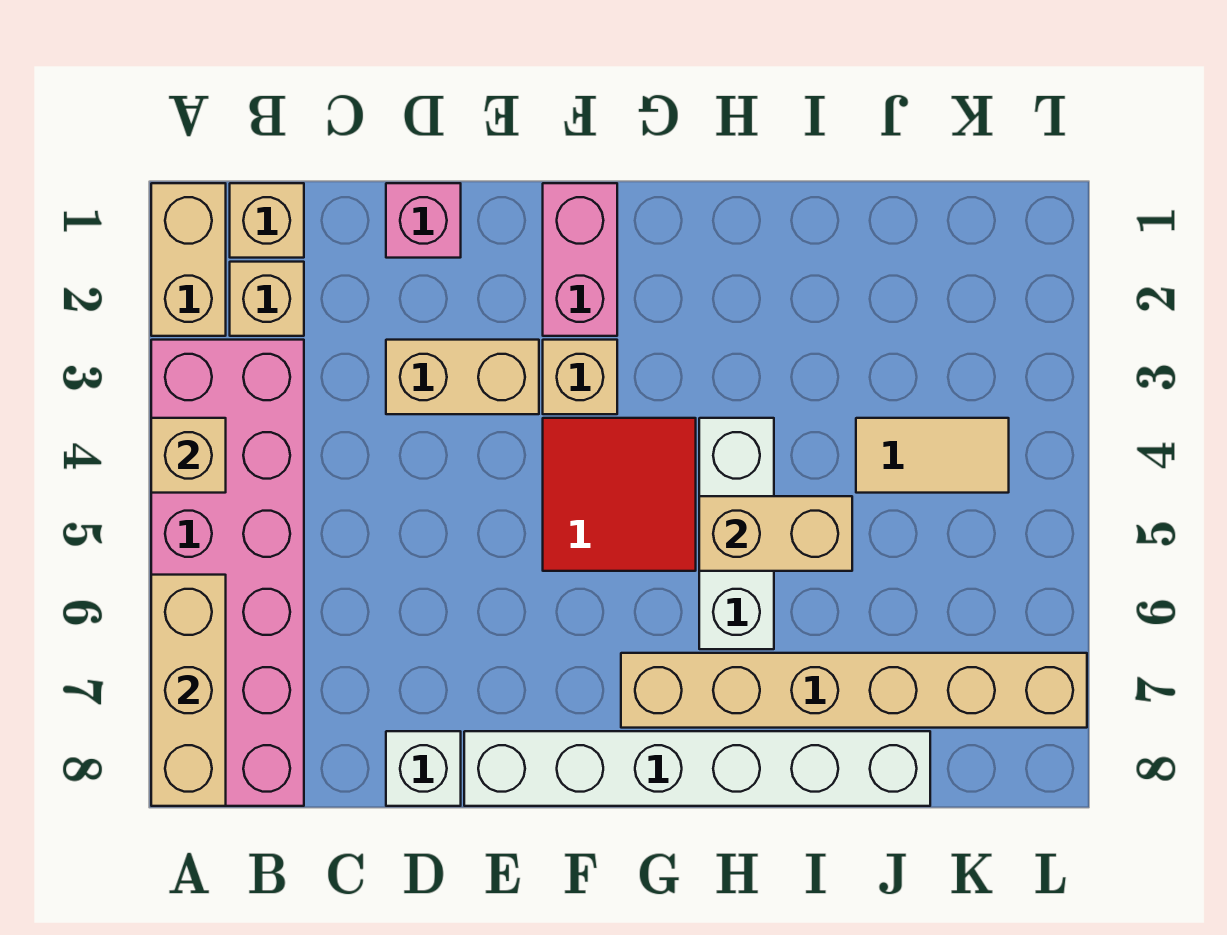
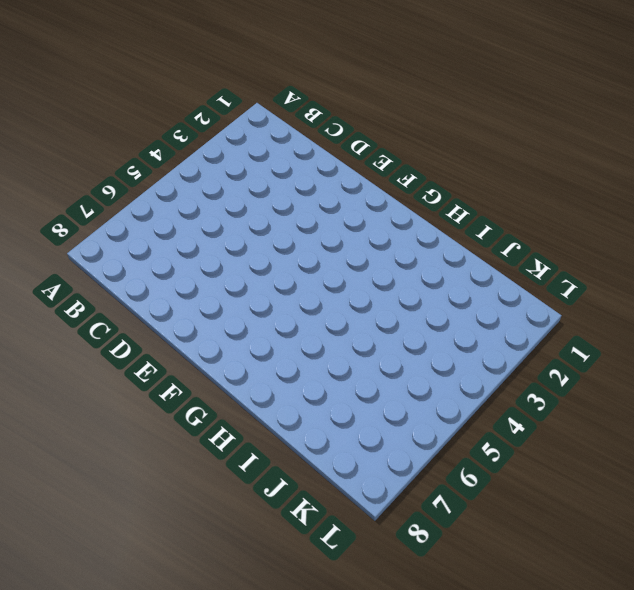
none -> tan 1x2 brick [151,183,226,336]
none -> pink 2x6 brick [151,340,304,806]
none -> tan 1x1 brick [230,183,304,258]

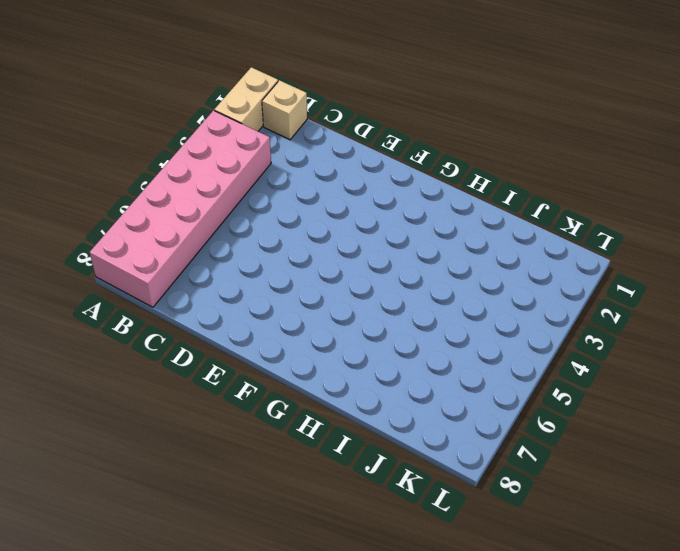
none -> tan 1x1 brick [230,262,304,336]
none -> pink 1x1 brick [386,183,461,258]
none -> tan 1x2 brick [386,340,539,414]

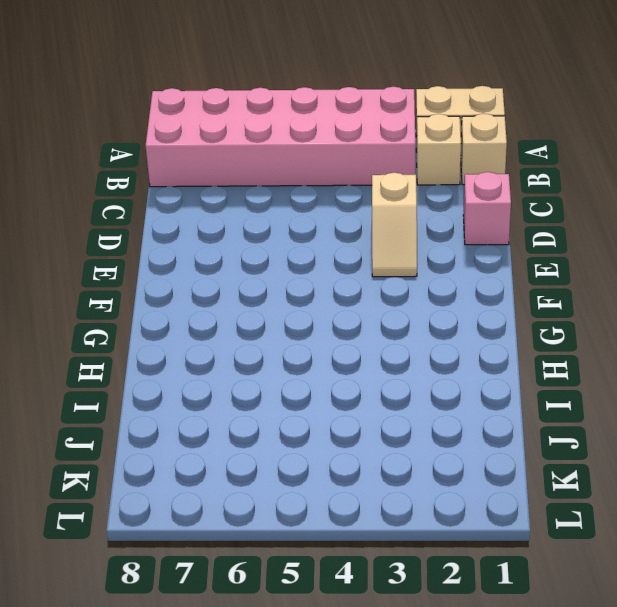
tan 1x2 slope [372,173,417,277] -> tan 1x2 brick [386,340,539,414]
none -> white 1x1 brick [386,731,461,806]
none -> white 1x6 brick [464,731,930,806]
none -> pink 1x2 brick [543,183,617,336]

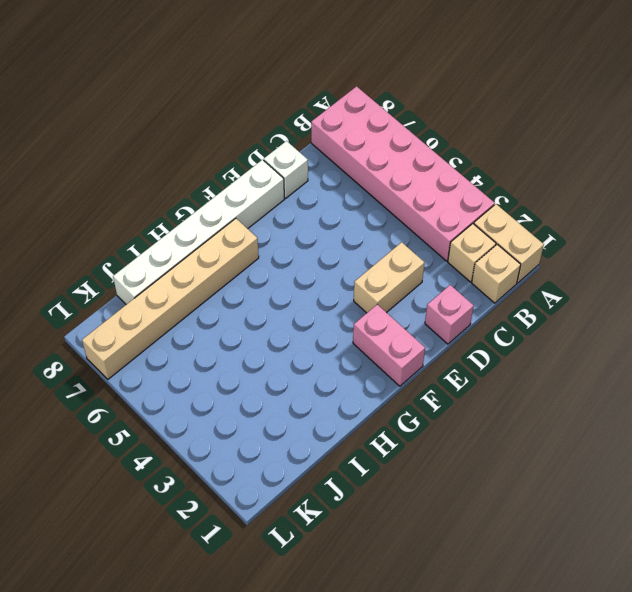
none -> tan 1x1 brick [543,340,617,414]
none -> red 2x2 tile [543,418,696,571]
none -> white 1x3 brick [699,418,774,649]

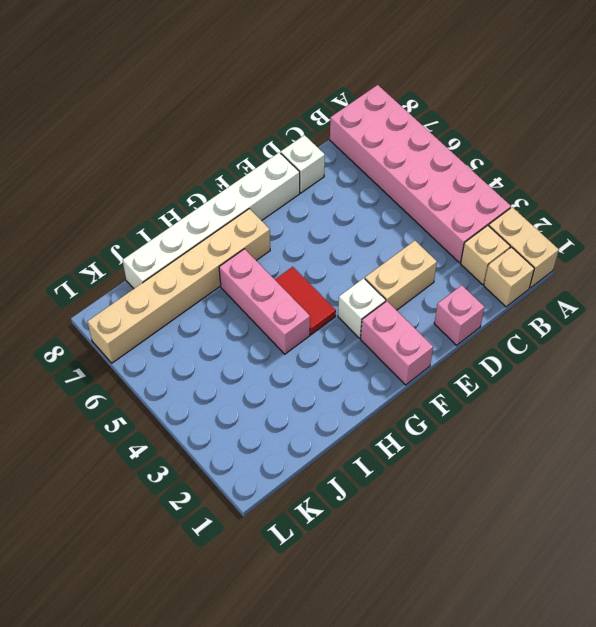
white 1x1 brick [338,278,386,338] -> tan 1x1 brick [543,340,617,414]
red 1x2 tile [275,267,336,335] -> red 2x2 tile [543,418,696,571]
pink 1x3 brick [219,249,310,354] -> white 1x3 brick [699,418,774,649]
none -> tan 1x2 tile [856,418,1009,493]
none -> tan 1x1 brick [151,418,226,493]
none -> tan 1x3 brick [151,575,226,806]

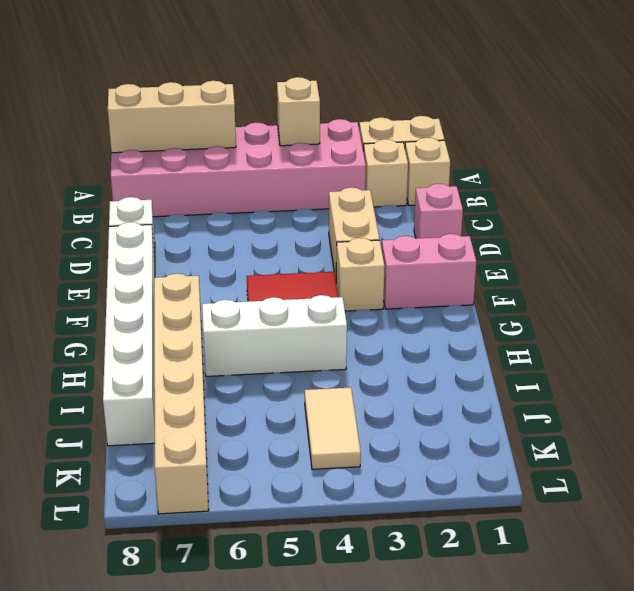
none -> tan 1x2 brick [699,496,852,571]

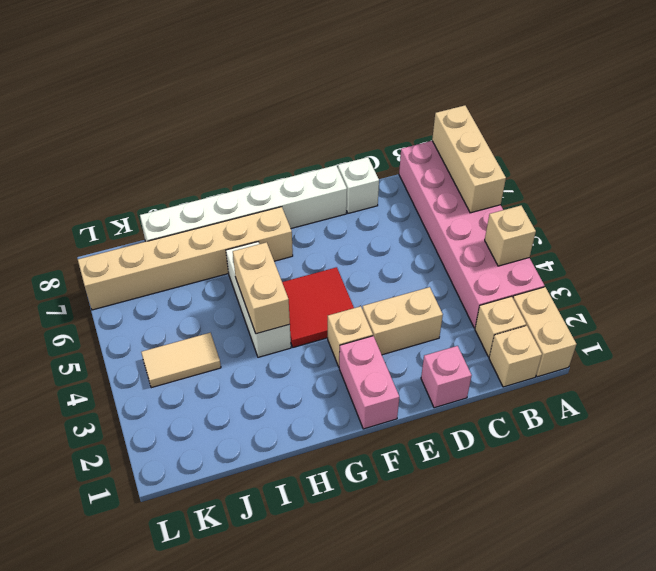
tan 1x2 brick [233,242,290,334] -> tan 1x2 brick turned to [699,496,852,571]

